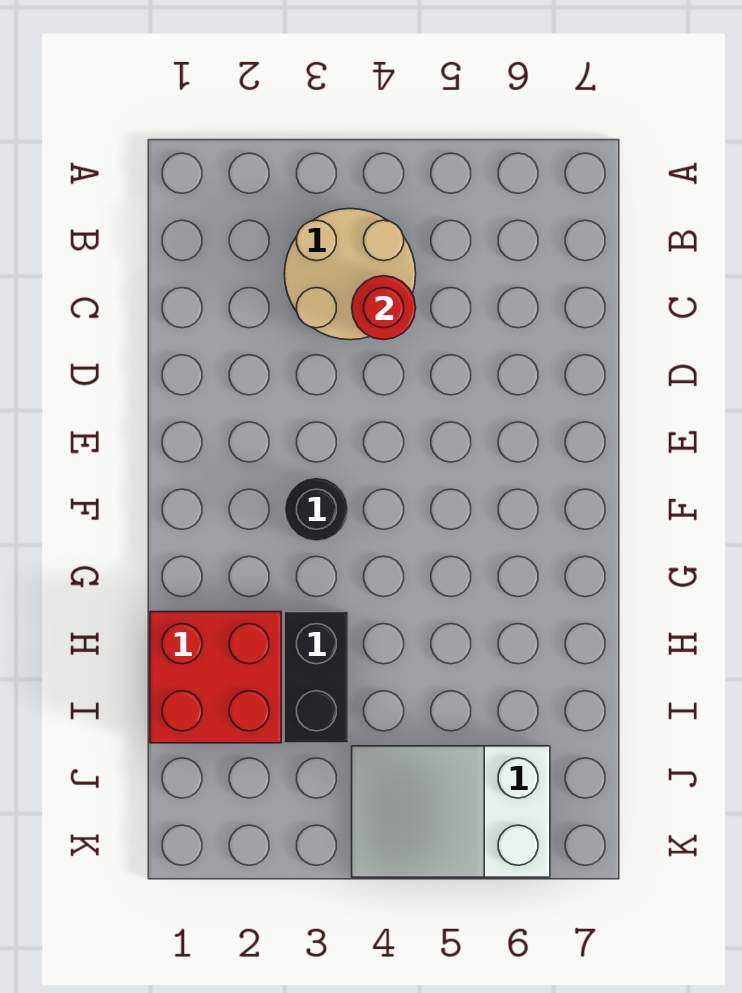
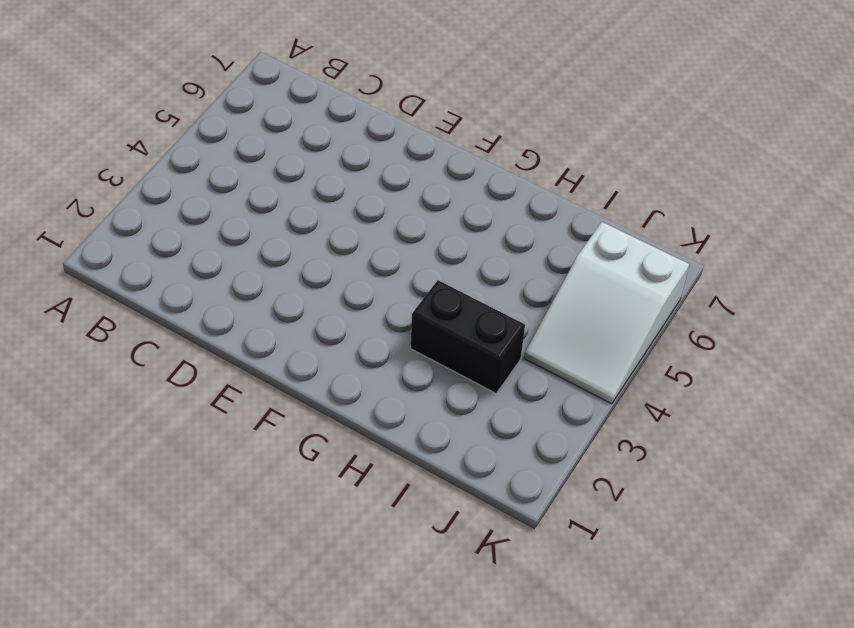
none -> tan 2x2 round brick [285,209,416,340]
none -> black 1x1 round brick [285,477,348,541]

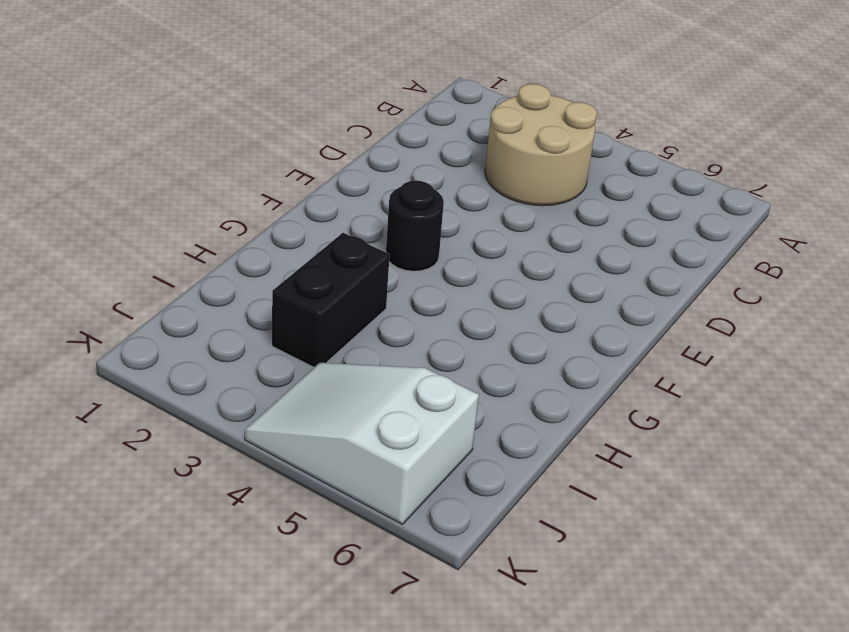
none -> red 2x2 brick [150,612,281,743]
none -> red 1x1 round brick [352,276,416,340]

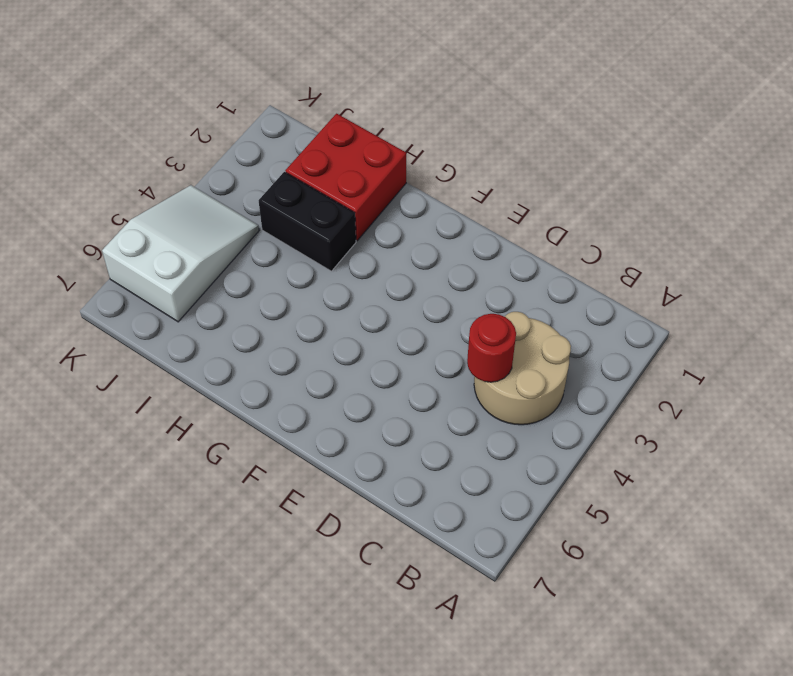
none -> black 1x1 round brick [285,477,348,541]

